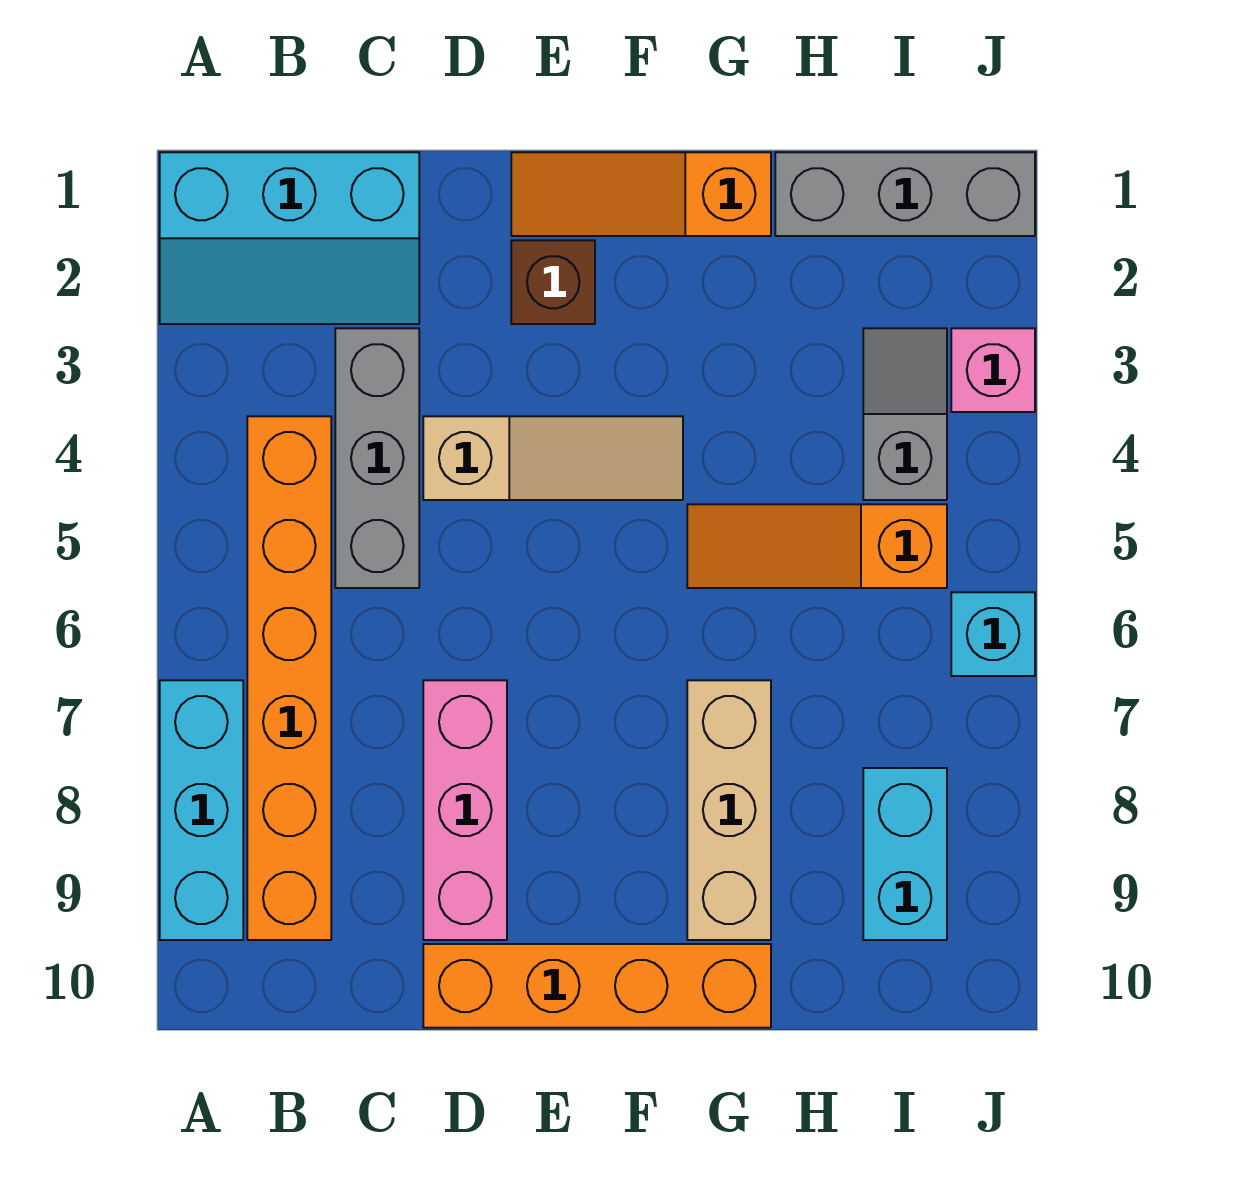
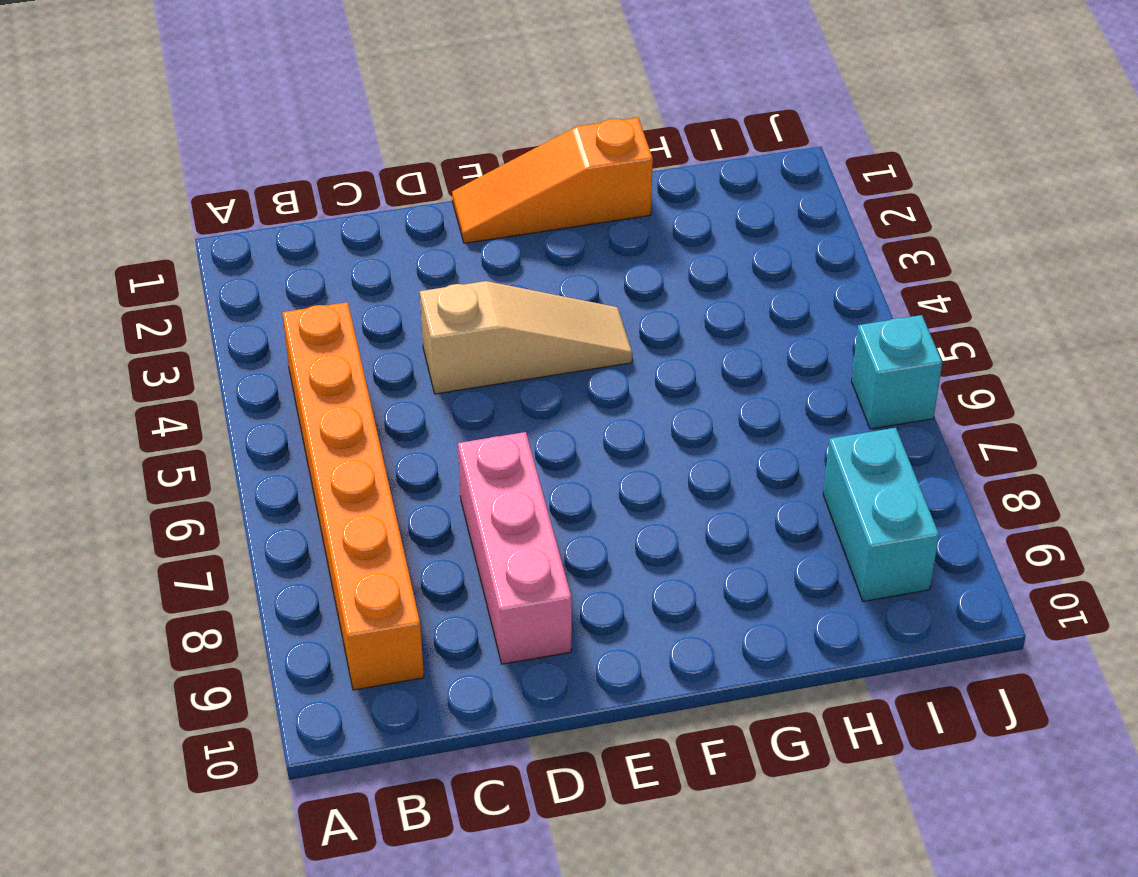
none -> cyan 2x3 slope [160,152,419,324]
none -> cyan 1x3 brick [160,680,243,940]
none -> grey 1x3 brick [335,328,419,588]

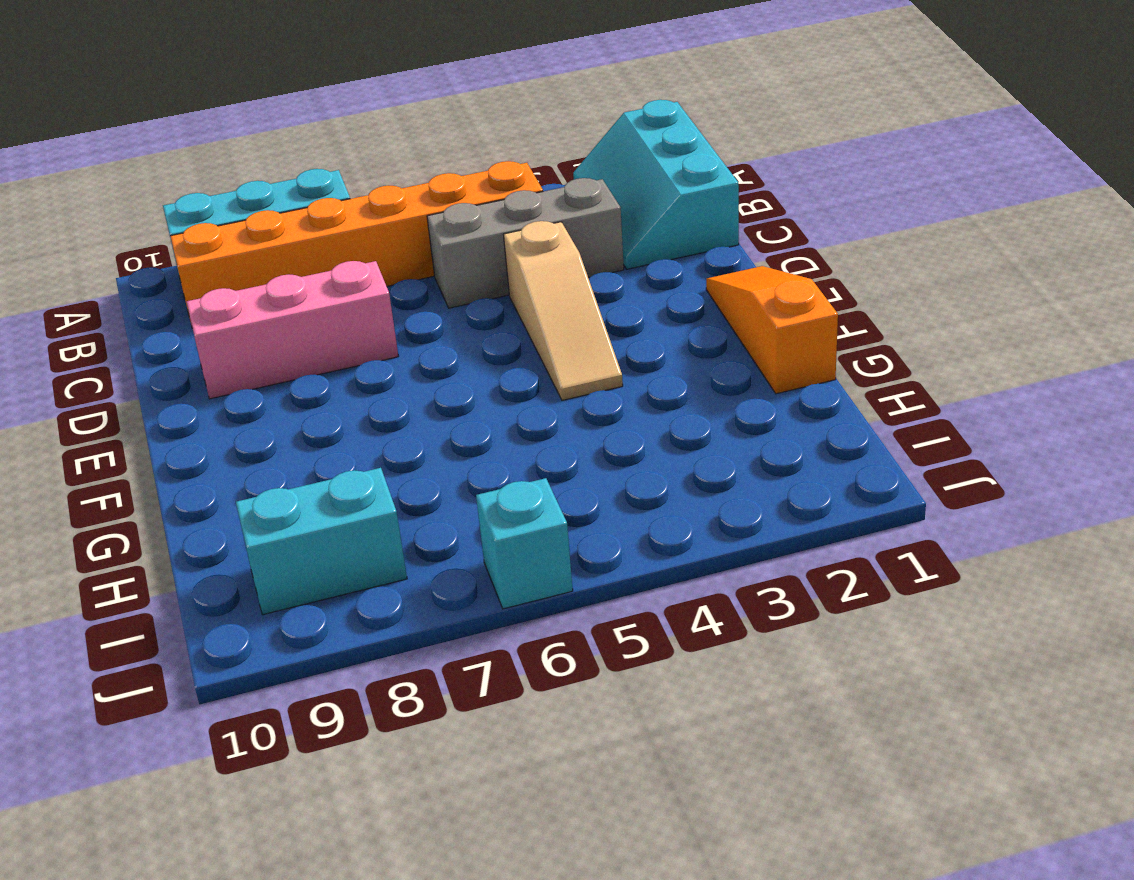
none -> orange 1x4 brick [423,944,771,1028]
none -> brown 1x1 brick [511,240,595,324]
none -> orange 1x3 slope [687,504,947,588]

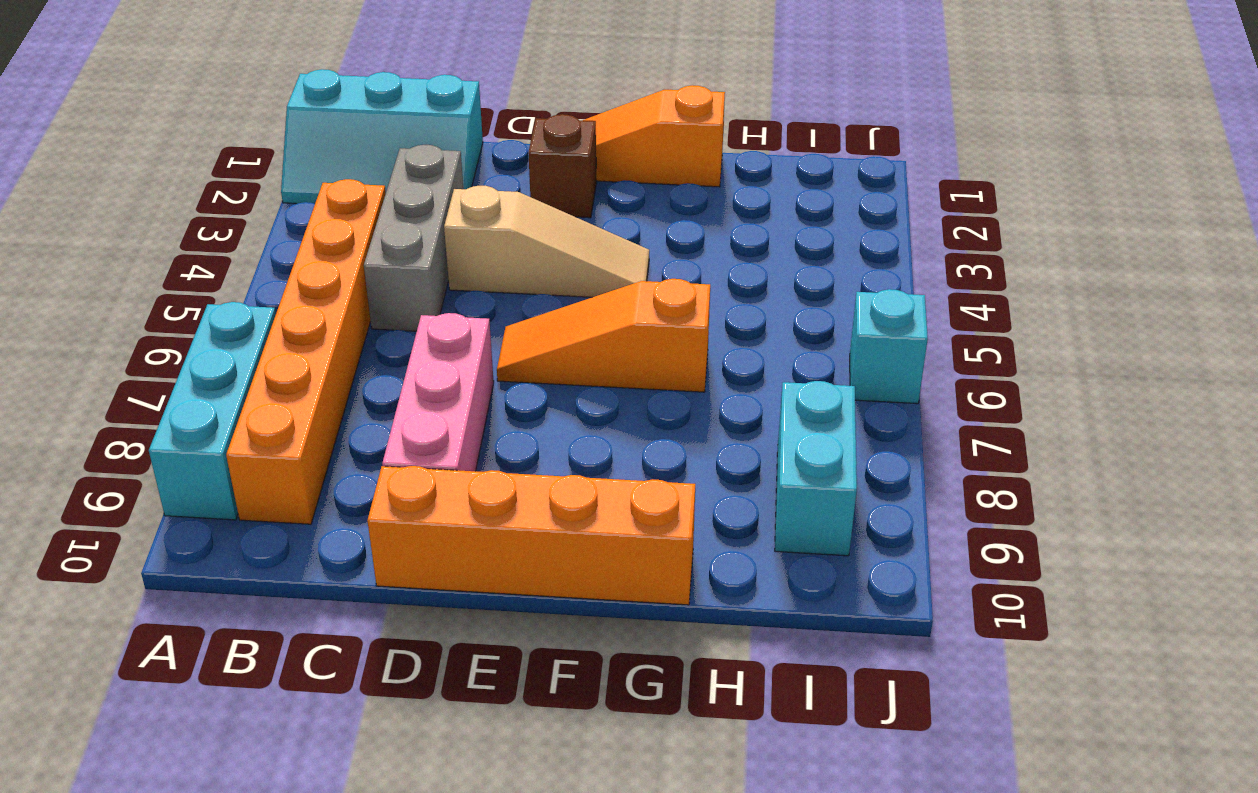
orange 1x3 slope [497,279,710,392] -> orange 1x3 slope moved to [687,504,947,588]
none -> tan 1x3 brick [687,680,771,940]
none -> grey 1x3 brick [775,152,1035,236]
none -> grey 1x2 slope [863,328,947,500]

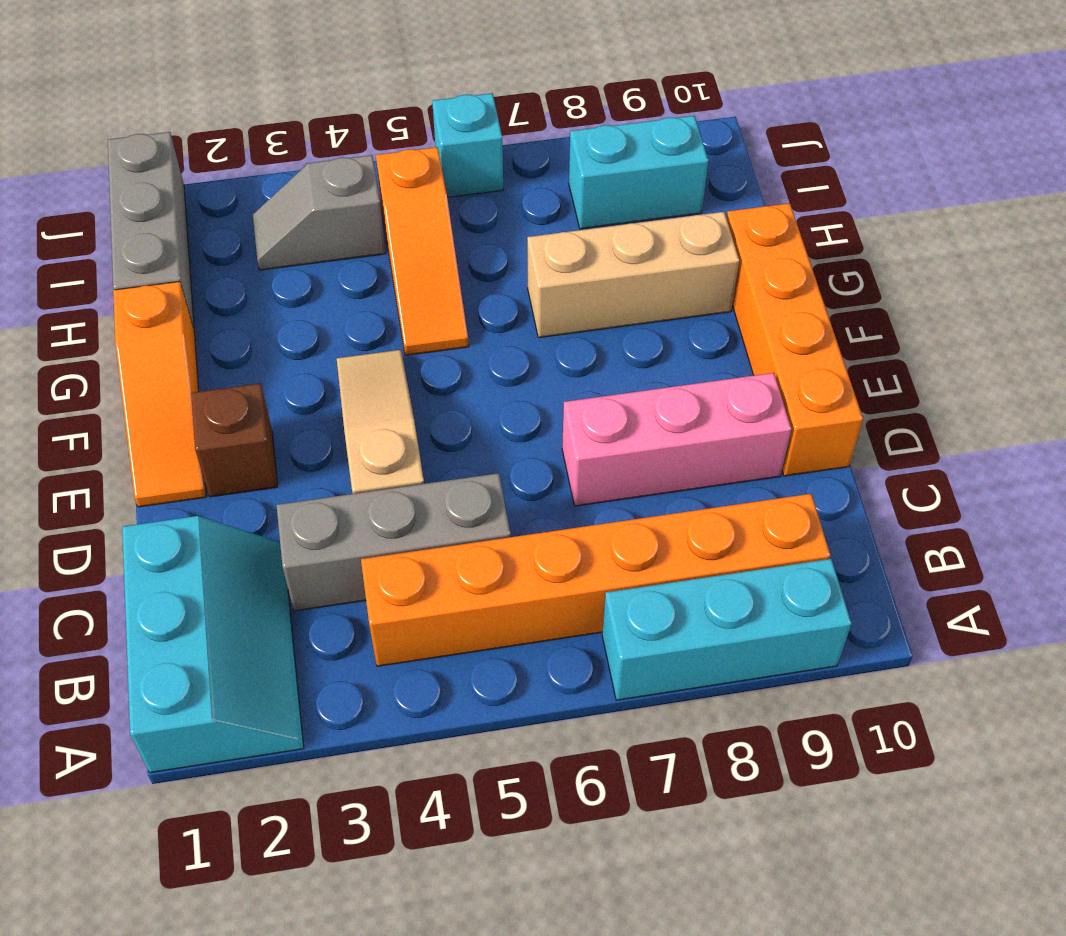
none -> pink 1x1 brick [951,328,1035,412]

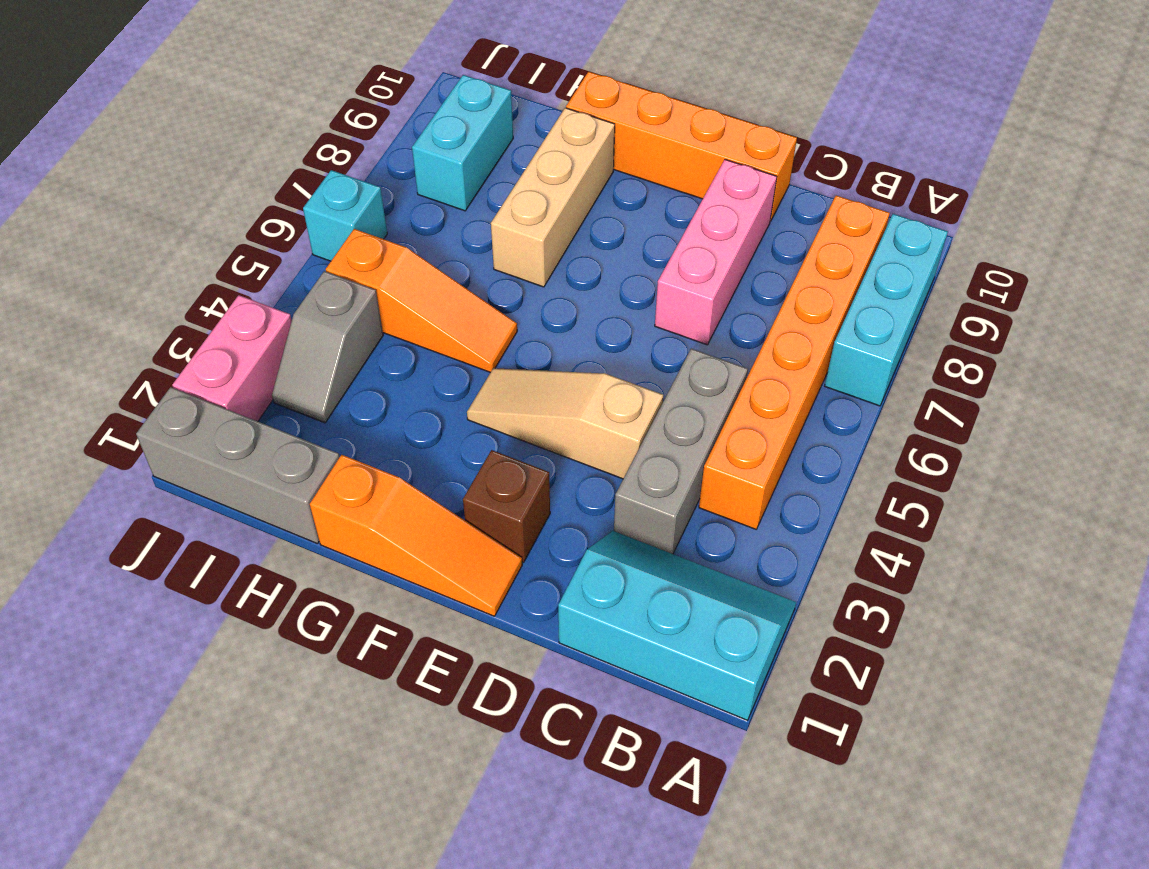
pink 1x2 brick [172,295,292,421] -> pink 1x1 brick [951,328,1035,412]

